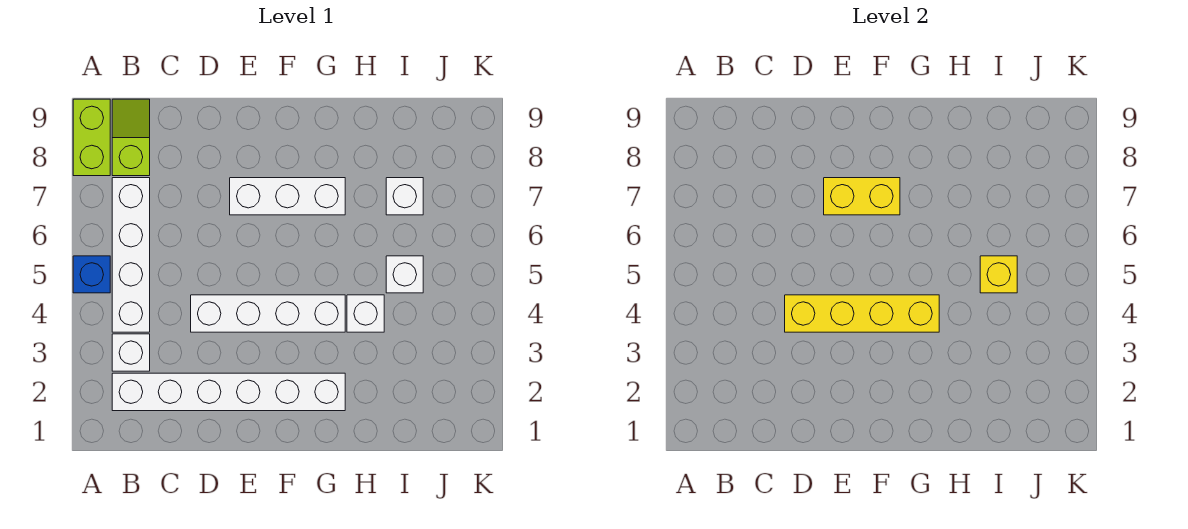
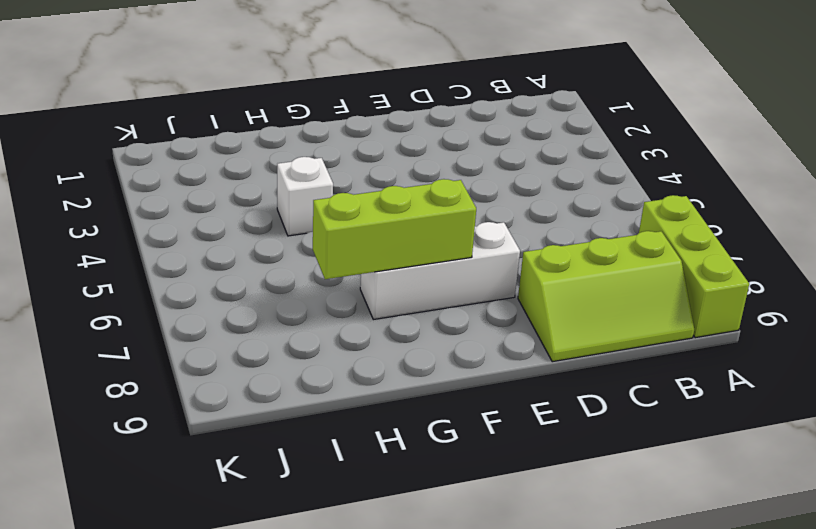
lime 1x3 brick [639,195,749,338] -> lime 1x2 brick [73,99,110,176]
lime 2x3 slope [518,231,694,362] -> lime 1x2 slope [112,99,150,176]
lime 1x3 brick [313,179,476,279] -> yellow 1x2 brick [824,178,900,215]
none -> blue 1x1 brick [73,256,110,293]
none -> white 1x6 brick [112,373,345,411]
none -> white 1x1 brick [112,334,150,371]

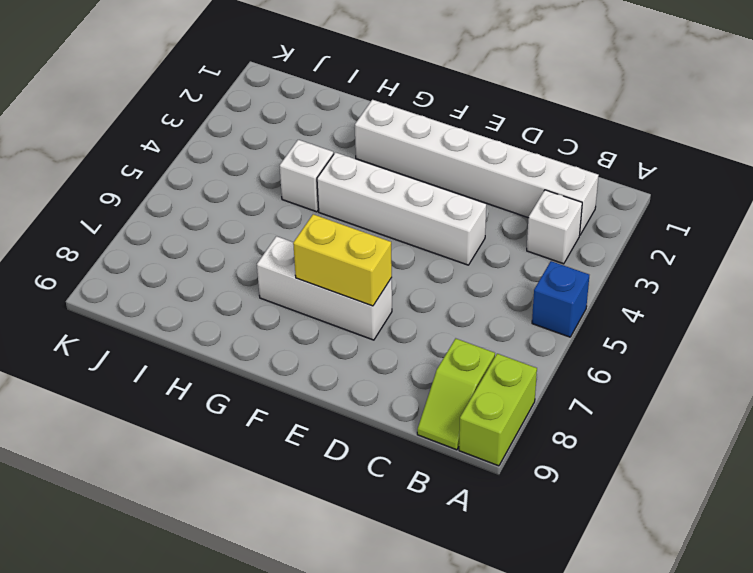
none -> white 1x4 brick [112,178,150,332]
none -> white 1x1 brick [386,256,423,293]
none -> white 1x1 brick [386,178,423,215]

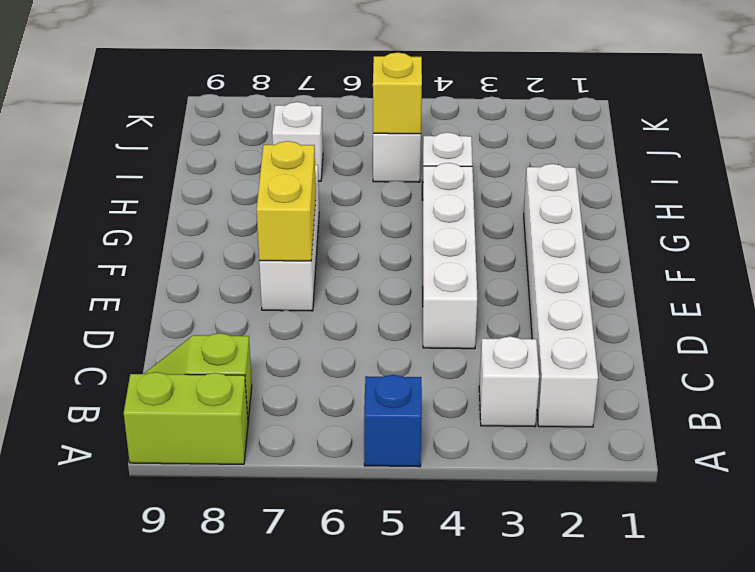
none -> white 1x4 brick [112,178,150,332]
none -> yellow 1x4 brick [785,295,939,332]

